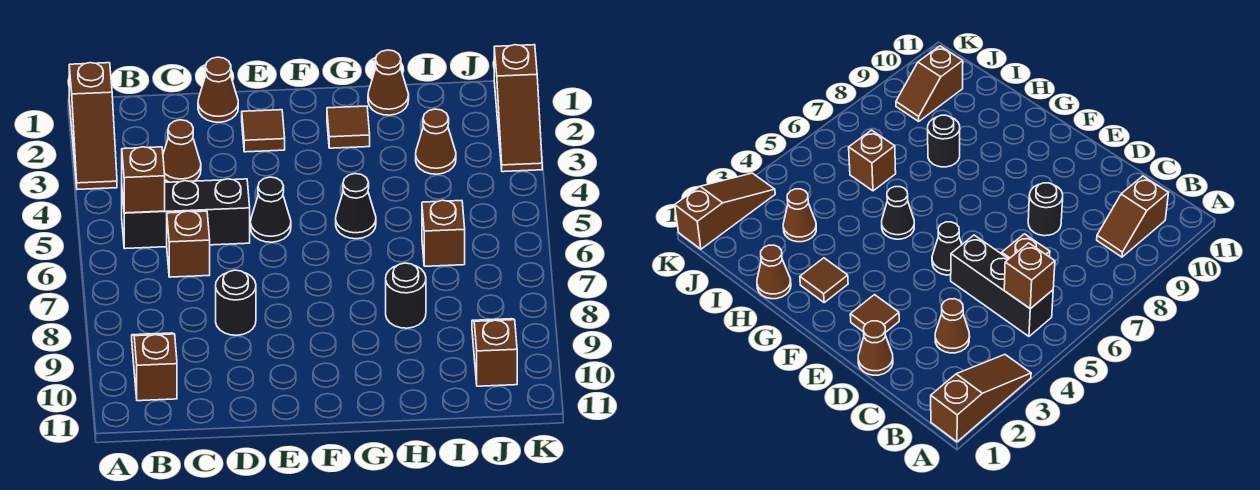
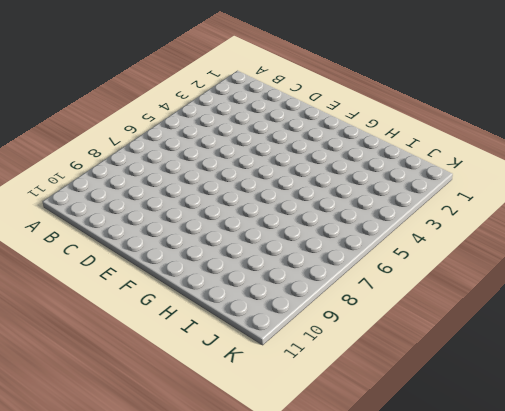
none -> brown 1x3 slope [69,63,117,189]
none -> black 1x3 brick [122,179,250,249]
none -> brown 1x2 slope [132,333,177,401]

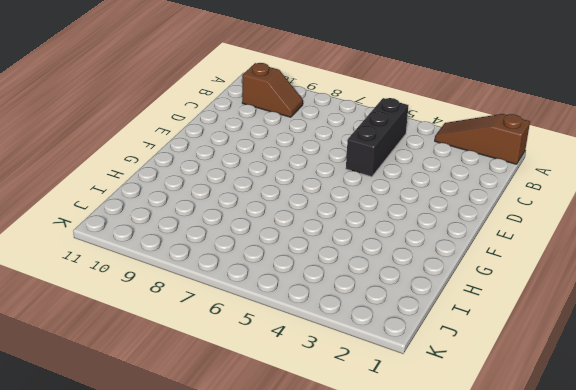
none -> brown 1x1 cone [163,120,201,182]
none -> brown 1x1 brick [167,211,210,277]
none -> brown 1x1 cone [198,57,238,122]

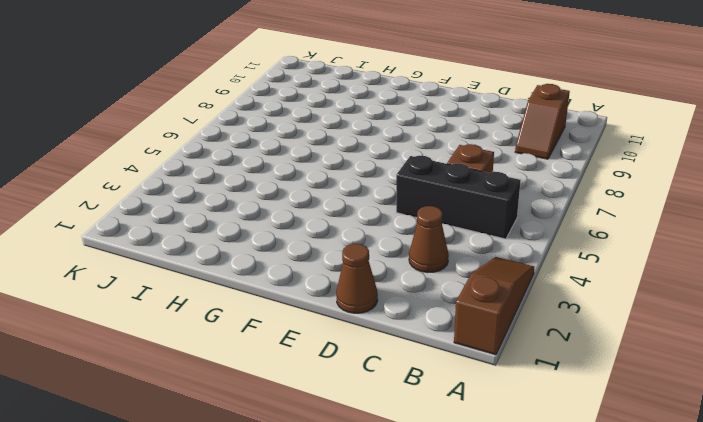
none -> black 1x1 round brick [216,270,256,335]
none -> brown 1x1 tile [242,110,285,152]
none -> black 1x1 cone [251,177,291,242]

